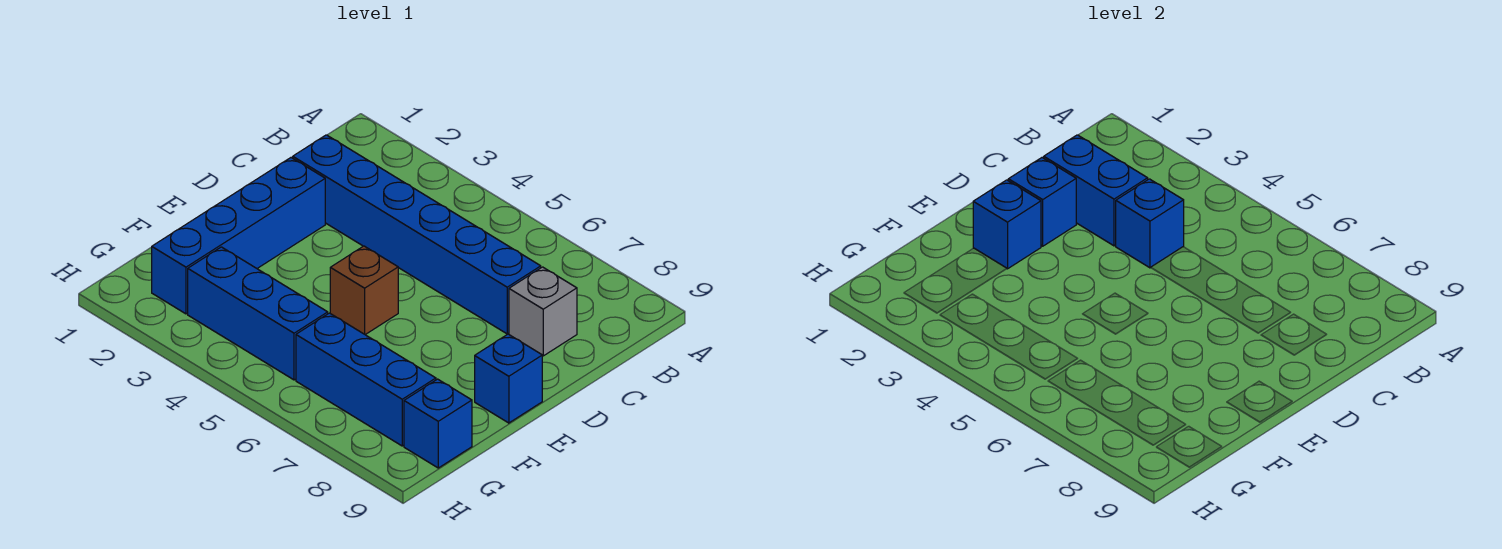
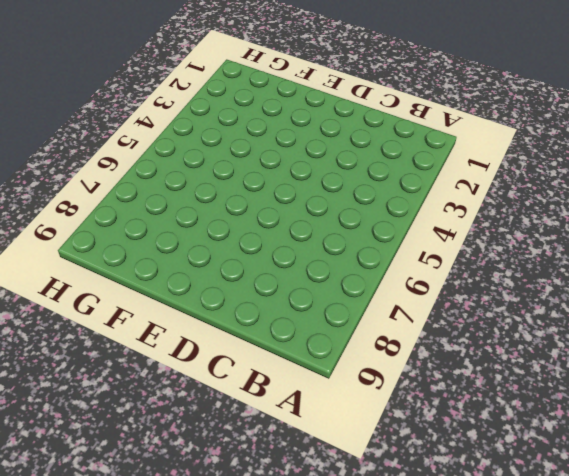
none -> blue 1x6 brick [293,135,541,334]
none -> grey 1x1 brick [509,267,577,356]
none -> blue 1x4 brick [152,158,325,314]

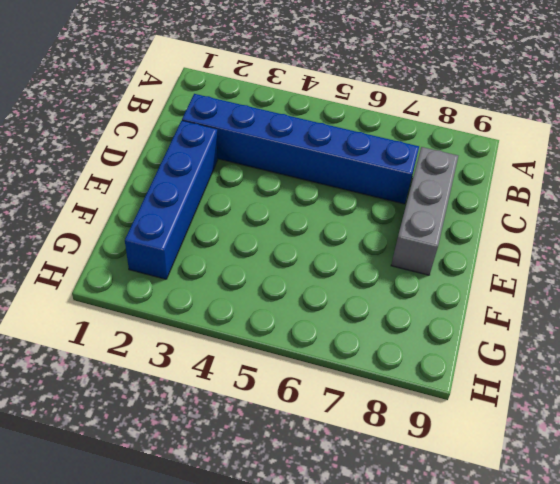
grey 1x3 brick [391,147,458,275] -> grey 1x1 brick [509,267,577,356]
none -> brown 1x1 brick [330,246,398,335]
none -> blue 1x1 brick [475,334,542,423]
none -> blue 1x3 brick [188,247,328,380]

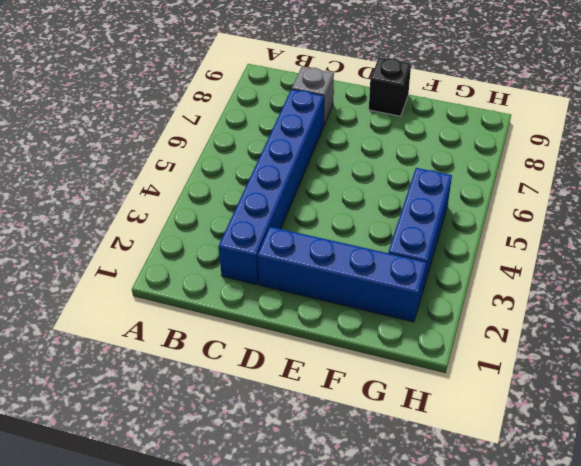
black 1x1 brick [369,58,411,116] -> blue 1x1 brick [475,334,542,423]
none -> brown 1x1 brick [330,246,398,335]
none -> blue 1x3 brick [296,313,436,446]
none -> blue 1x1 brick [404,379,472,468]

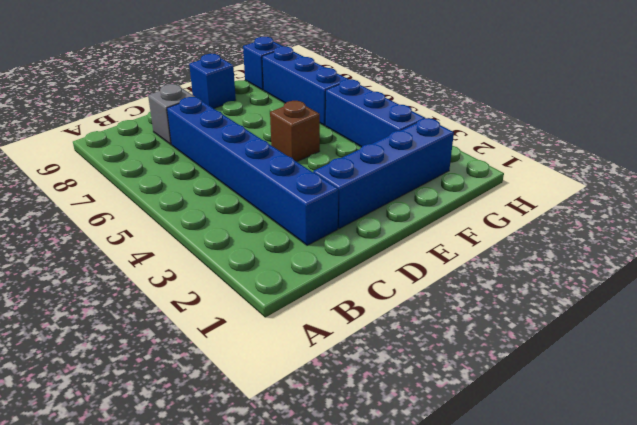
none -> blue 1x2 brick [1044,135,1148,246]
none -> blue 1x1 brick [1116,179,1184,268]
none -> blue 1x1 brick [1008,158,1076,246]

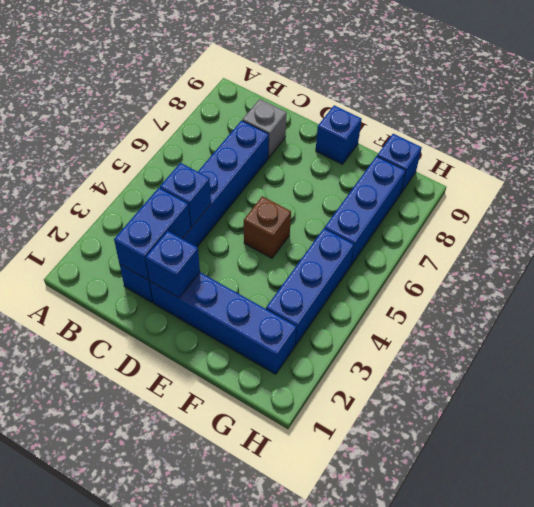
none -> blue 1x1 brick [973,180,1041,269]

